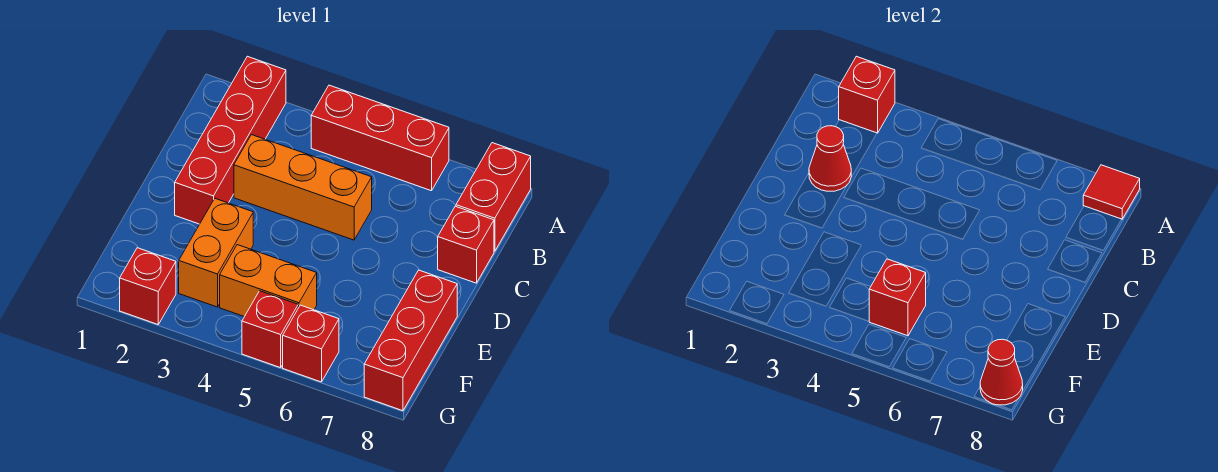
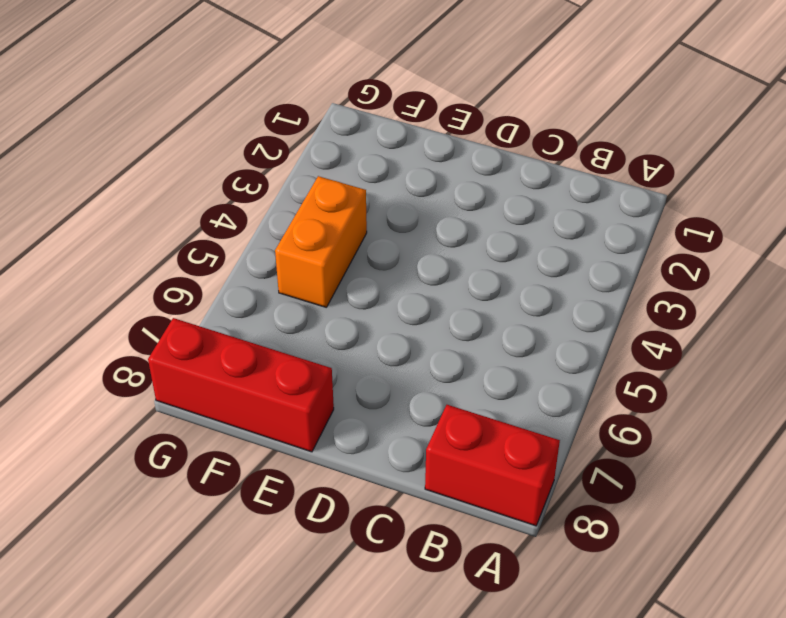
none -> red 1x4 brick [175,56,286,224]
none -> red 1x3 brick [311,85,449,191]
none -> orange 1x3 brick [234,135,372,240]

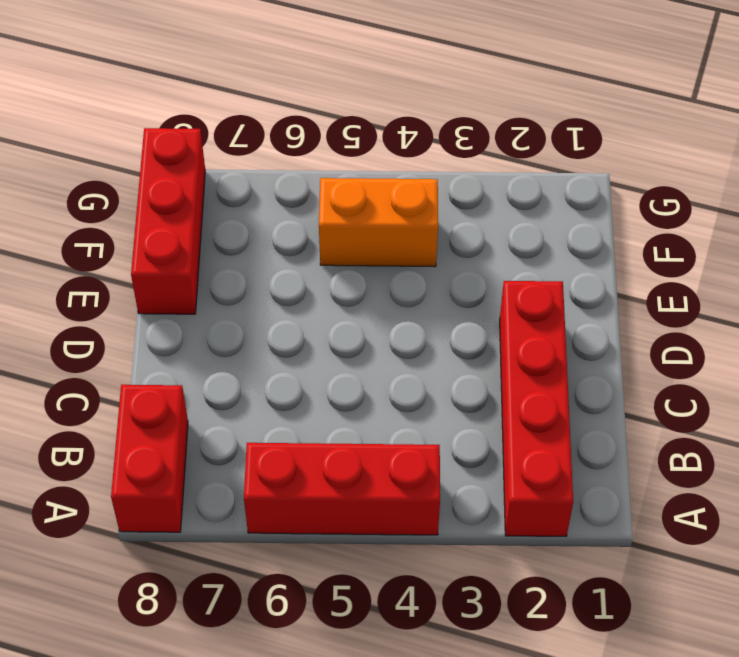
none -> orange 1x3 brick [234,135,372,240]
none -> red 1x1 brick [438,206,494,283]
none -> orange 1x2 brick [179,199,253,307]

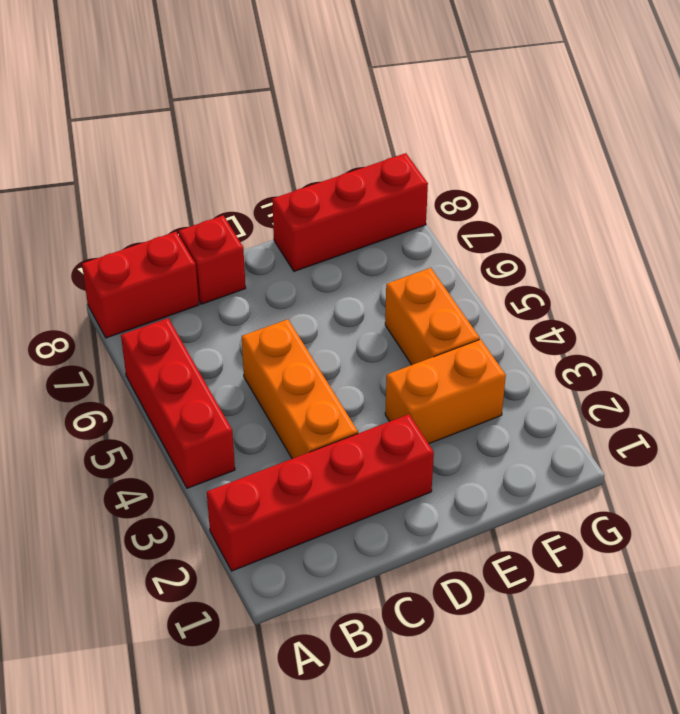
none -> red 1x1 brick [120,248,176,324]
none -> red 1x1 brick [242,291,298,368]
none -> red 1x1 brick [283,305,339,382]

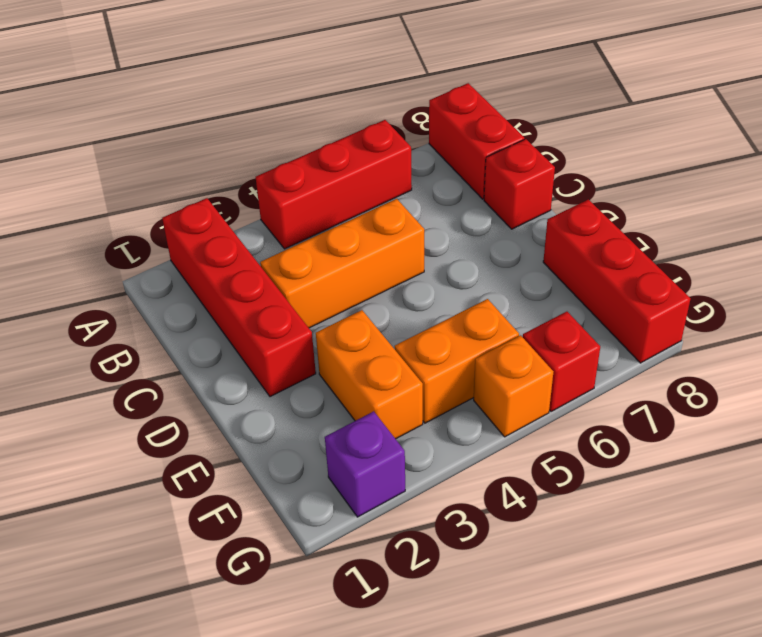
purple 1x1 brick [325,411,405,517] -> red 1x1 brick [120,248,176,324]
orange 1x1 brick [474,335,553,437] -> red 1x1 brick [242,291,298,368]
none -> red 1x1 brick [839,56,895,133]
none -> red 1x1 tile [1083,165,1140,219]
none -> red 1x1 cone [809,126,851,191]

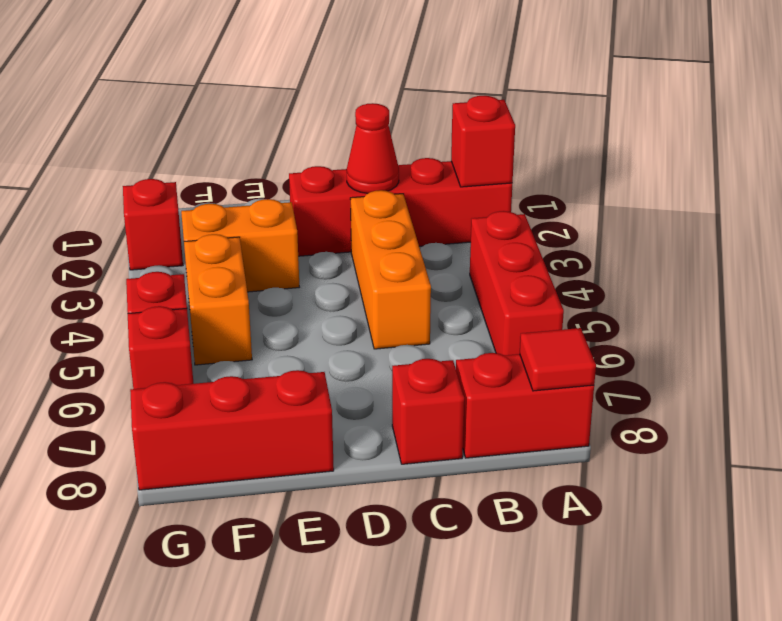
none -> red 1x1 brick [869,259,926,336]
none -> red 1x1 cone [980,339,1023,405]

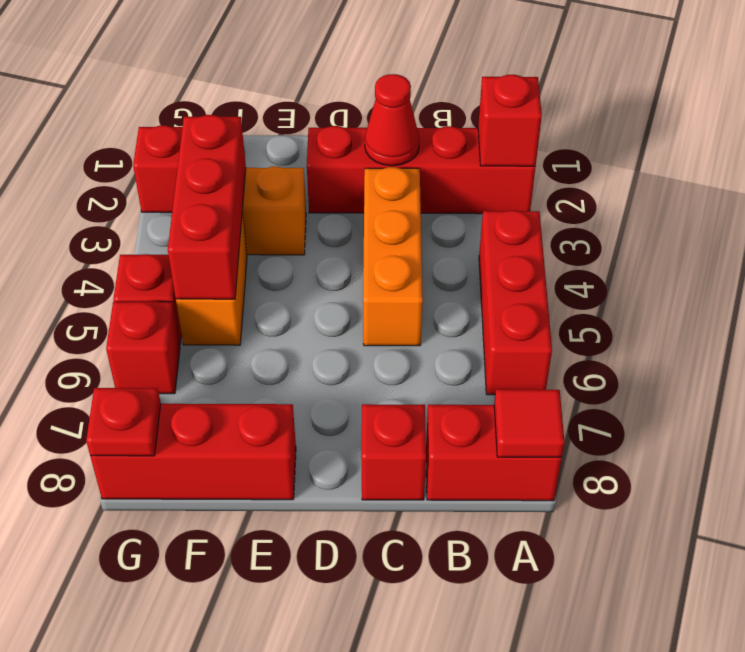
red 1x3 brick [168,115,246,299] -> red 1x1 brick [869,259,926,336]
red 1x1 plate [86,388,161,456] -> red 1x1 cone [980,339,1023,405]

